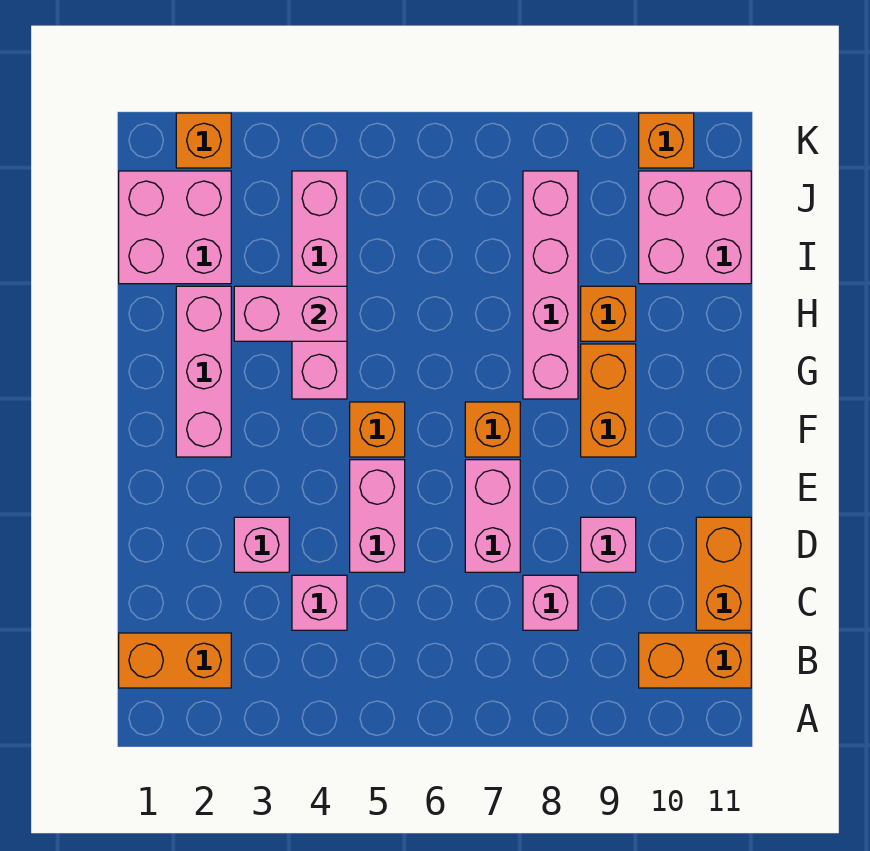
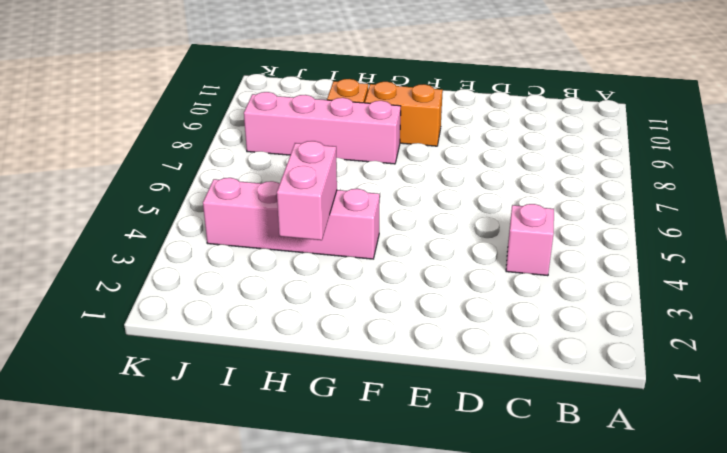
none -> orange 1x2 brick [119,633,231,688]
none -> orange 1x2 brick [639,633,751,688]
none -> pink 1x1 brick [523,575,578,630]

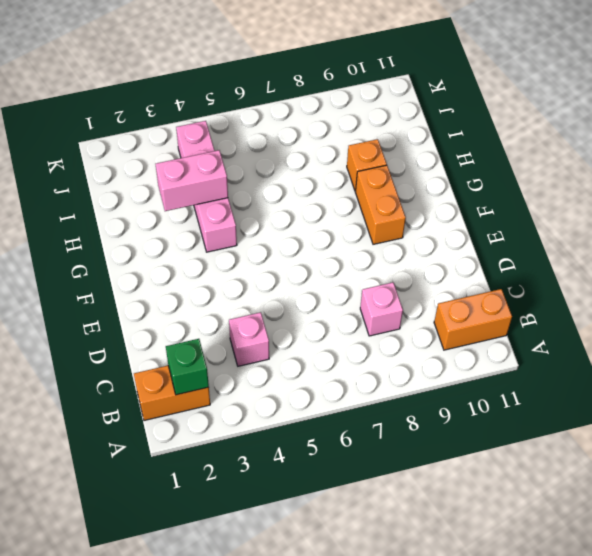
green 1x1 brick [166,339,209,395] -> none
none -> orange 1x2 brick [696,517,751,630]
none -> pink 1x1 brick [234,517,289,572]
none -> pink 1x2 brick [350,460,405,572]

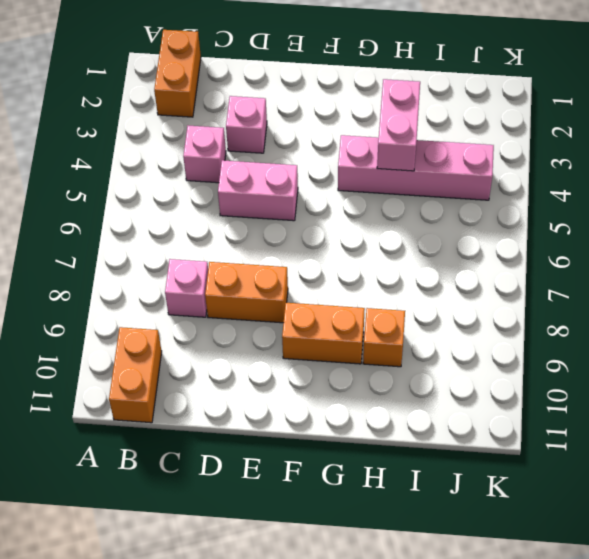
orange 1x2 brick [205,262,288,323] -> orange 1x2 brick moved to [696,517,751,630]
none -> pink 1x2 brick [465,460,520,572]
none -> pink 1x1 brick [581,517,636,572]
none -> pink 1x3 brick [176,286,231,457]

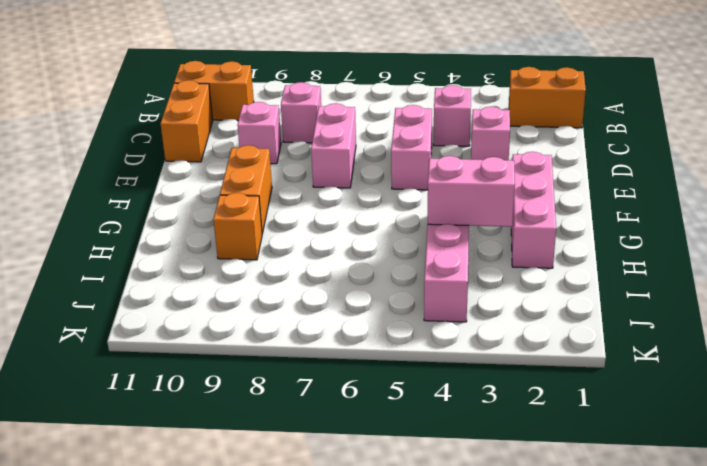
none -> orange 1x1 brick [350,402,405,457]
none -> orange 1x1 brick [465,402,520,457]
none -> pink 1x4 brick [523,171,578,399]

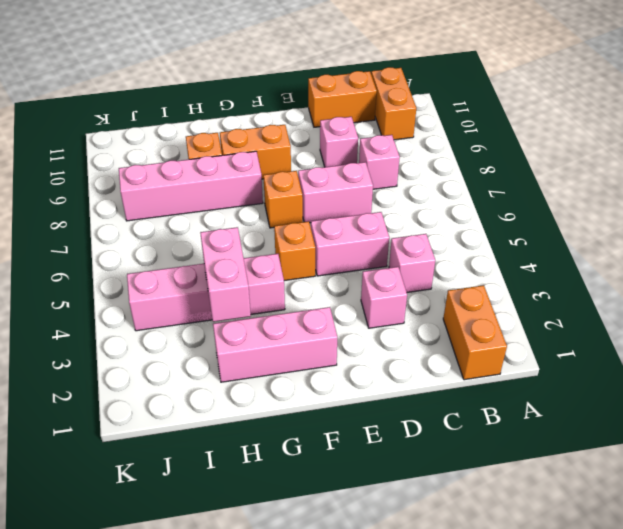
none -> pink 2x2 brick [119,171,231,284]
none -> pink 2x2 brick [639,171,751,284]
none -> orange 1x1 brick [176,113,231,168]

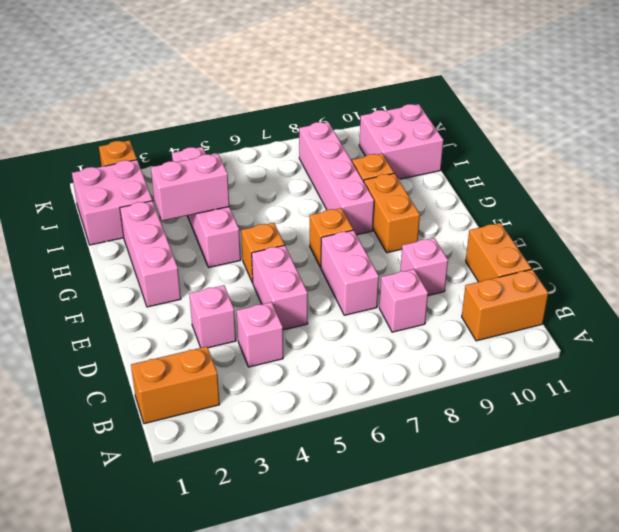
none -> orange 1x1 brick [639,113,694,168]

